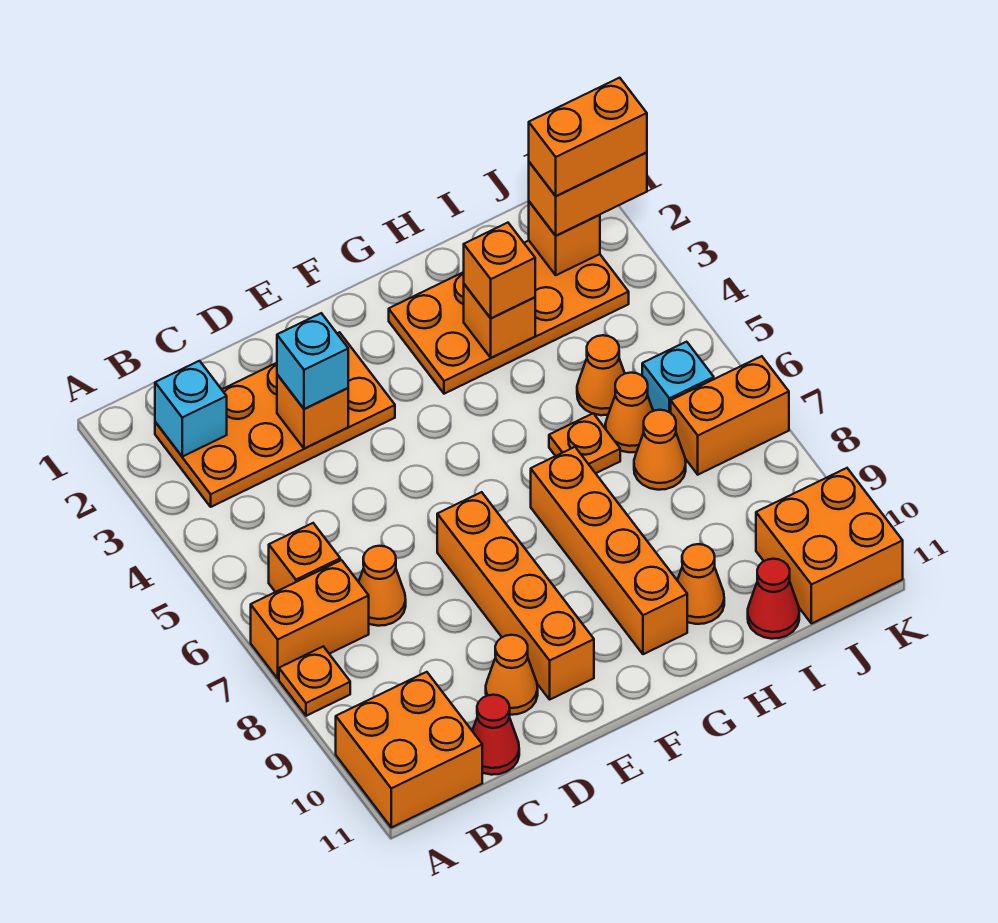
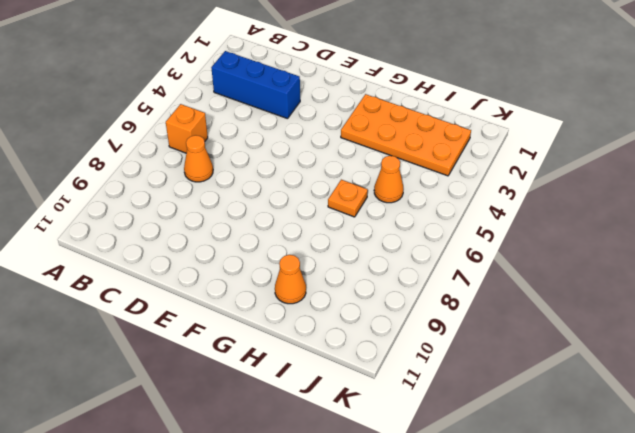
blue 1x3 brick [211,51,300,119] -> orange 2x4 plate [155,332,395,507]
none -> orange 1x2 brick [251,560,369,678]
none -> orange 1x1 plate [279,646,350,716]
none -> orange 2x2 brick [336,672,482,827]

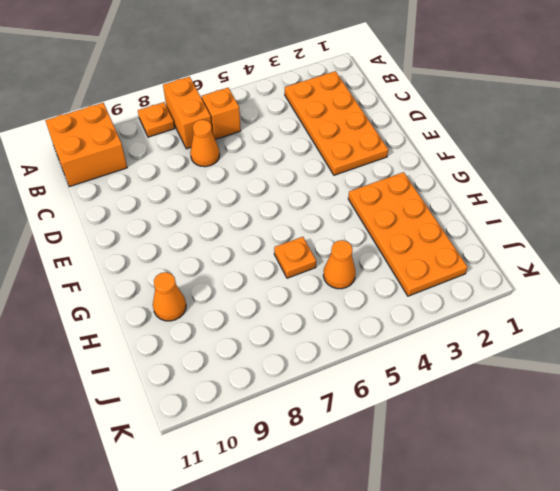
none -> red 1x1 cone [472,695,519,775]
none -> orange 1x1 cone [486,635,538,715]
none -> orange 1x4 brick [437,492,594,699]

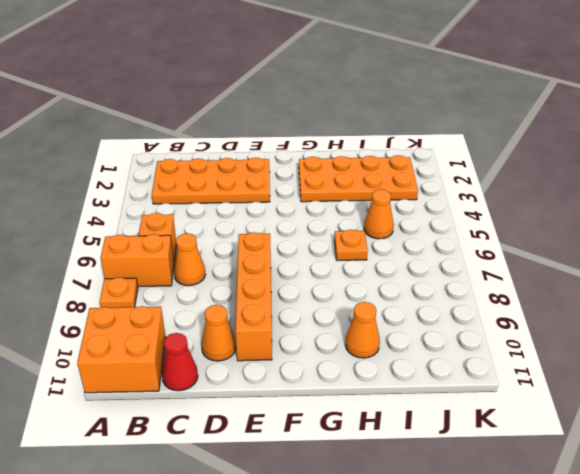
none -> orange 1x4 brick [531,447,687,654]
none -> orange 1x1 cone [605,373,653,452]
none -> orange 1x1 cone [634,410,686,490]

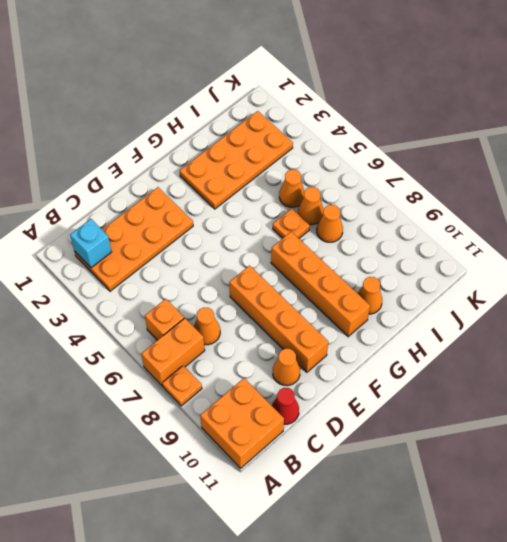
none -> red 1x1 cone [748,559,799,639]
none -> cyan 1x1 brick [642,342,714,413]
none -> orange 1x2 brick [671,356,789,475]

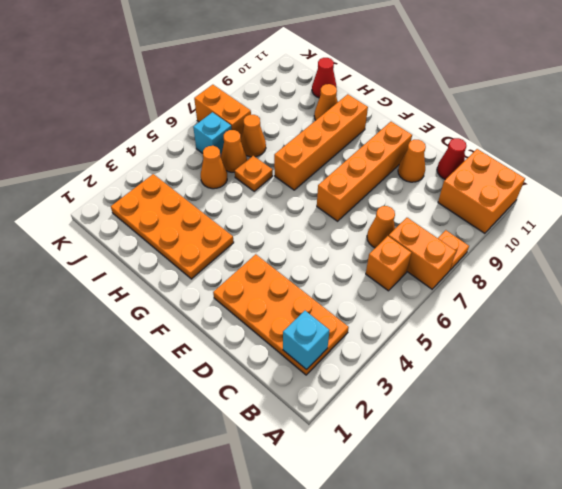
none -> orange 2x2 brick [756,468,903,624]
none -> orange 1x1 brick [277,375,348,449]
none -> orange 1x1 brick [464,284,535,358]

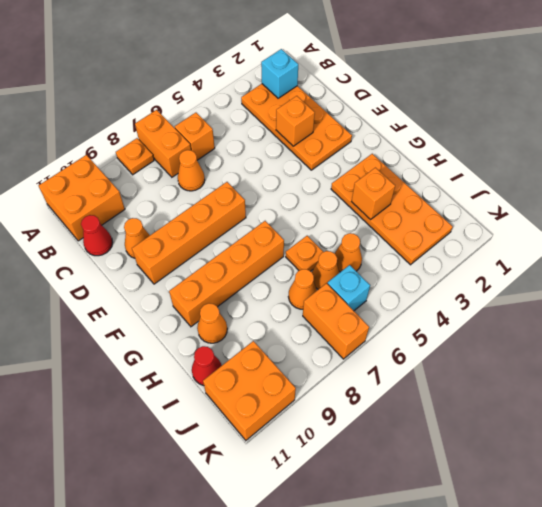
none -> orange 1x1 brick [529,202,600,275]
none -> cyan 1x1 brick [277,313,348,409]
none -> orange 1x1 brick [464,223,535,318]

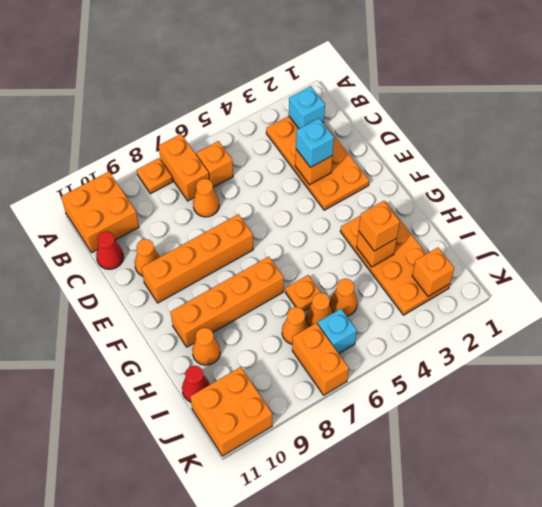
none -> orange 1x2 brick [529,152,647,236]
none -> orange 1x2 brick [529,78,647,196]

